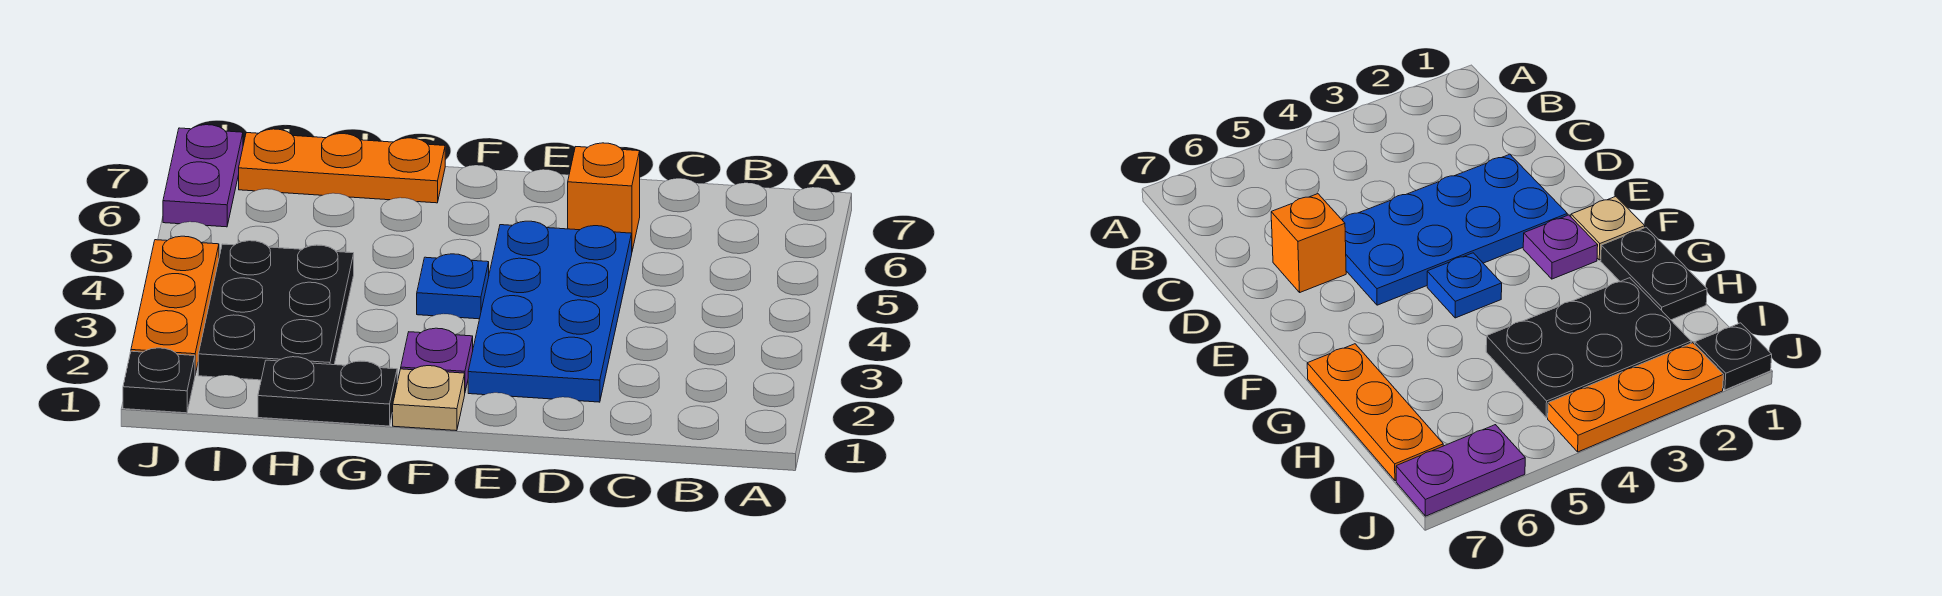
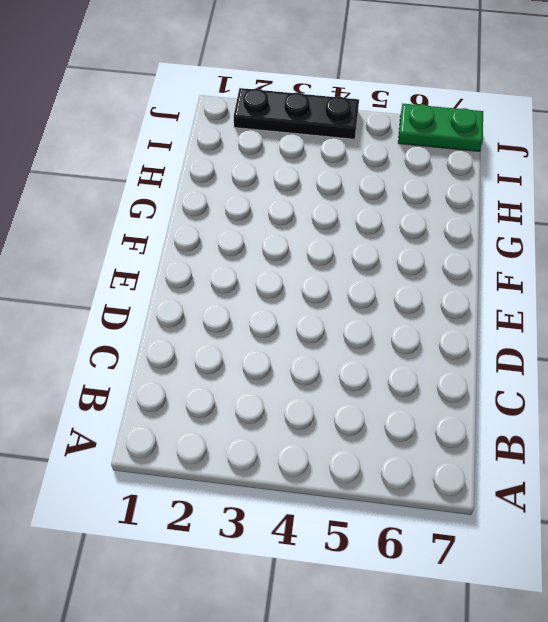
black 1x3 plate [234,88,359,139] -> orange 1x3 plate [131,236,219,374]
green 1x2 plate [398,104,483,151] -> purple 1x2 plate [163,125,243,227]
none -> blue 2x4 plate [468,221,632,402]
none -> orange 1x1 brick [568,143,640,251]

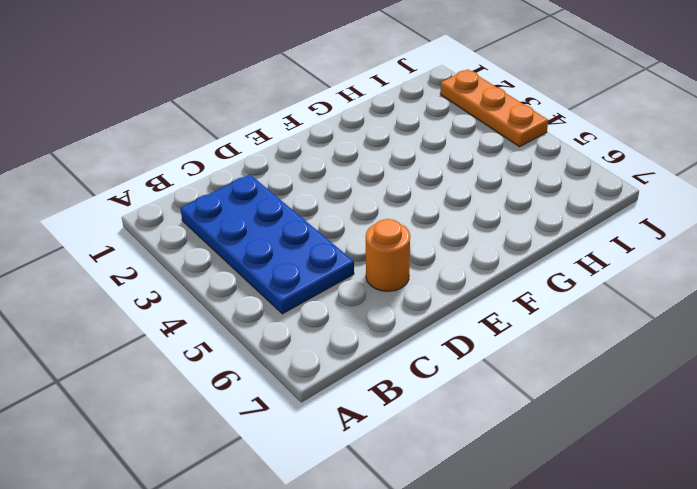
blue 2x4 plate [180,175,354,314] -> blue 2x4 plate moved to [468,221,632,402]
orange 1x1 round brick [366,219,410,291] -> orange 1x1 brick [568,143,640,251]
none -> tan 1x1 plate [393,366,465,431]
none -> purple 1x1 plate [401,328,473,391]

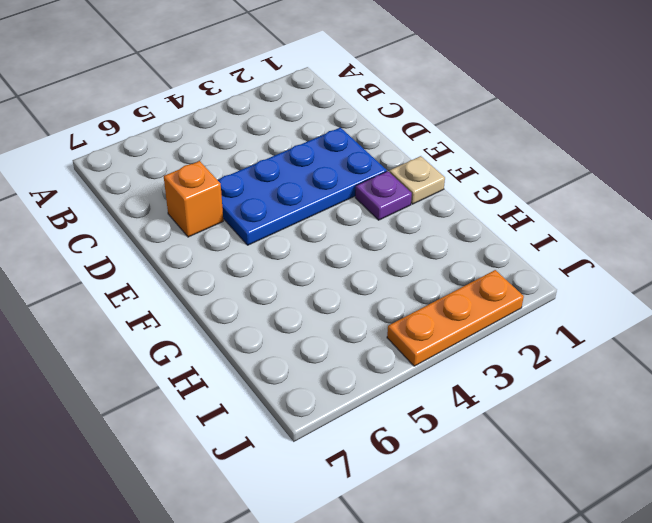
none -> blue 1x1 plate [417,254,489,319]
none -> black 1x2 plate [258,357,397,426]

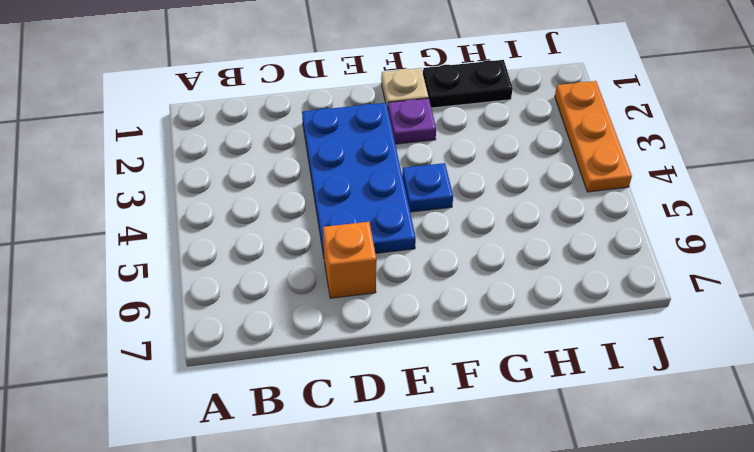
none -> orange 1x3 plate [239,129,445,203]
none -> black 2x3 plate [198,241,354,380]

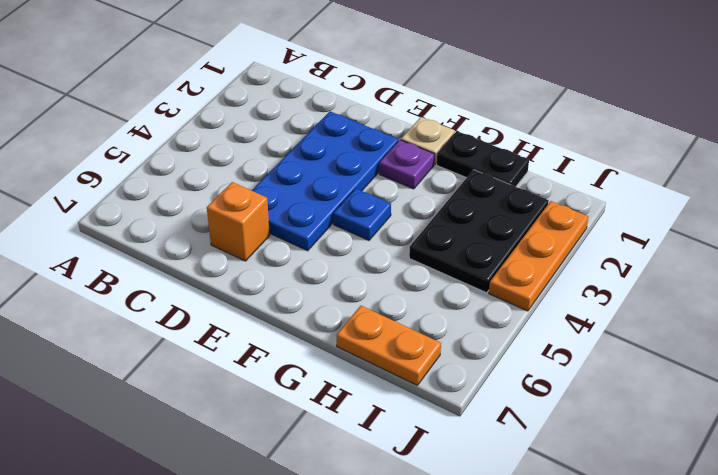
orange 1x2 plate [337,306,441,385] -> orange 1x3 plate [239,129,445,203]
none -> black 1x1 plate [123,348,195,413]
none -> purple 1x2 plate [163,125,243,227]

